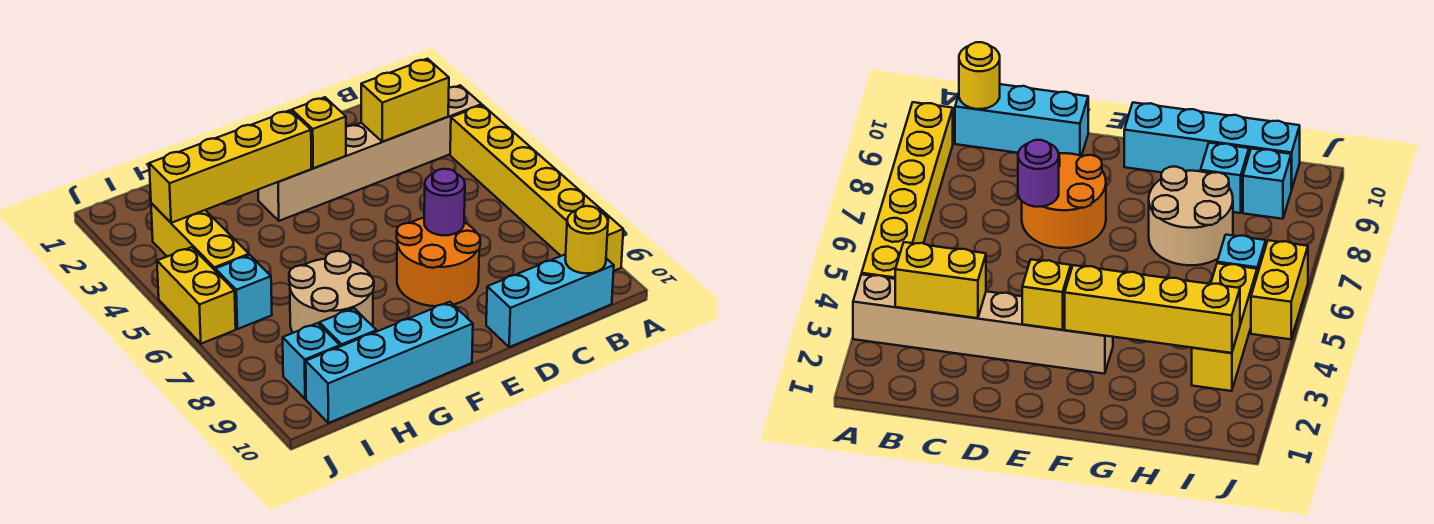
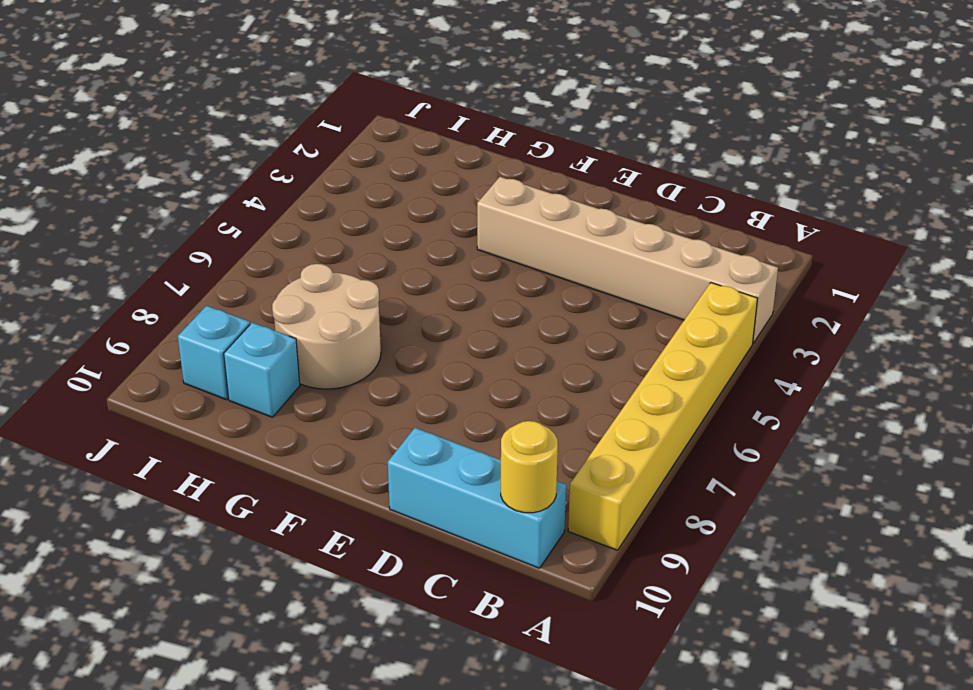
none -> orange 2x2 round brick [397,218,480,306]
none -> cyan 1x4 brick [306,302,473,423]
none -> yellow 1x3 brick [151,203,249,270]

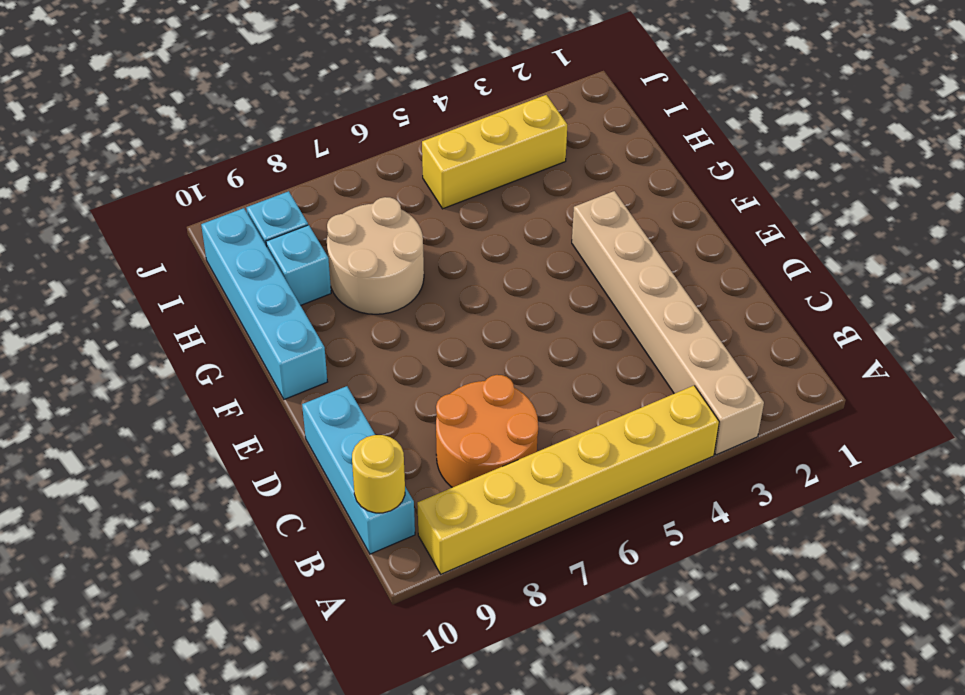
orange 2x2 round brick [436,375,538,488] -> orange 2x2 round brick moved to [397,218,480,306]
none -> cyan 1x1 brick [215,255,272,329]
none -> yellow 1x2 brick [157,247,236,344]
none -> yellow 1x2 brick [361,59,449,142]

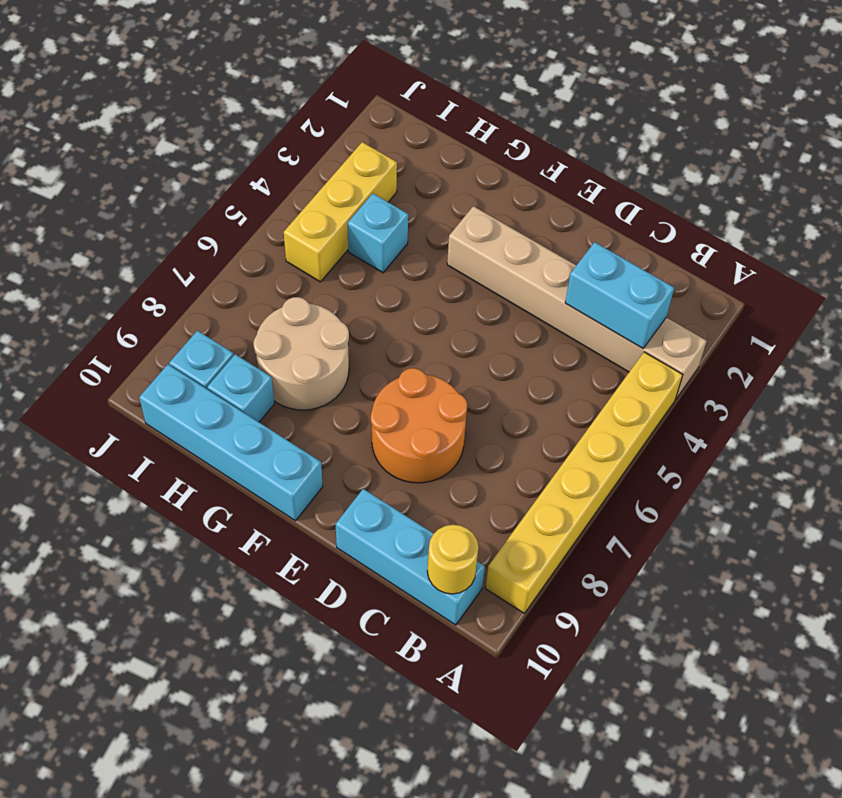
cyan 1x2 brick [565,242,674,348] -> yellow 1x2 brick [361,59,449,142]
cyan 1x1 brick [348,194,408,273] -> cyan 1x1 brick moved to [215,255,272,329]
none -> yellow 1x2 brick [157,247,236,344]
none -> purple 1x1 round brick [424,169,465,236]
none -> yellow 1x1 brick [292,97,346,168]

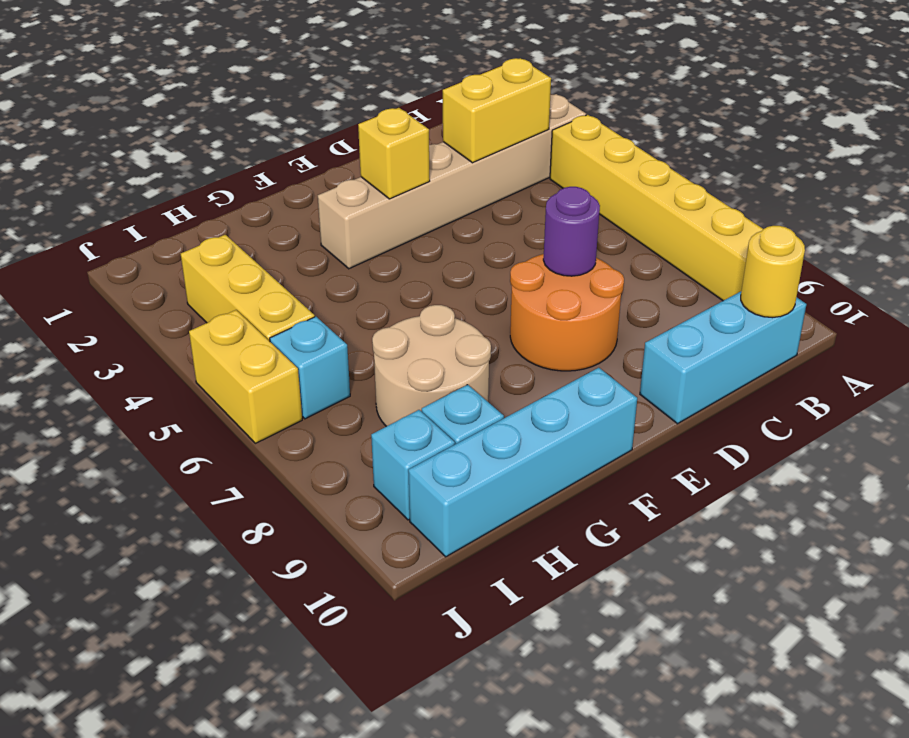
none -> yellow 1x4 brick [149,110,311,223]

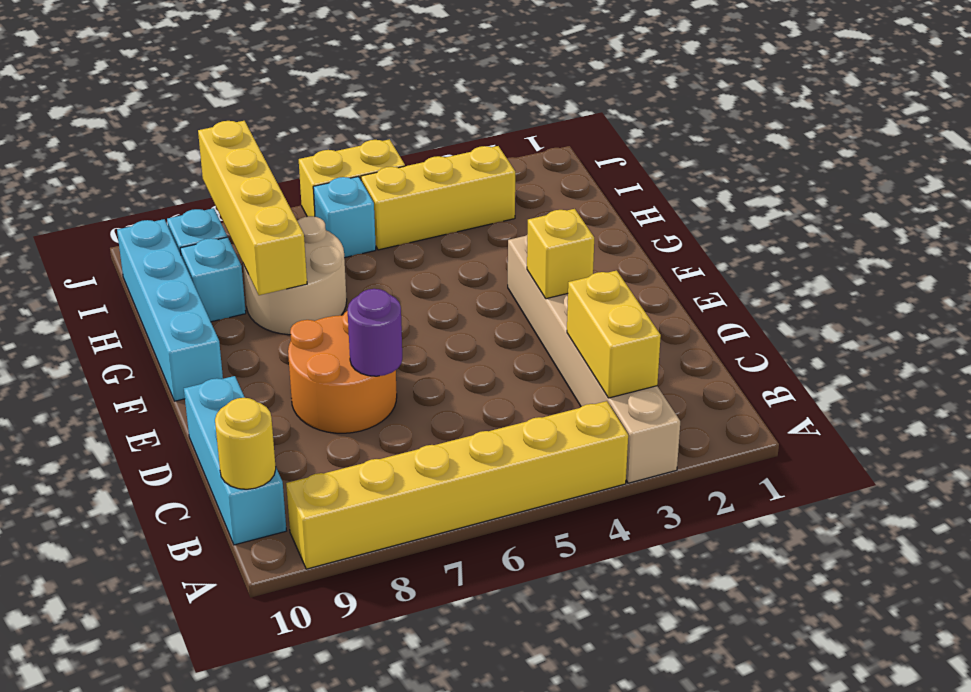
yellow 1x4 brick [198,121,307,295] -> yellow 1x4 brick moved to [149,110,311,223]

